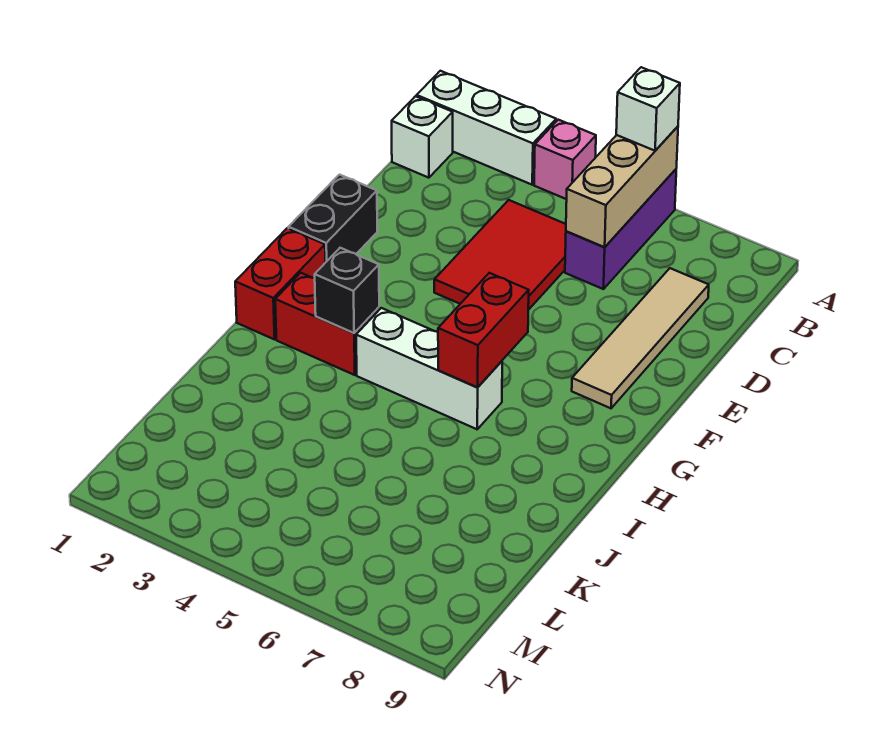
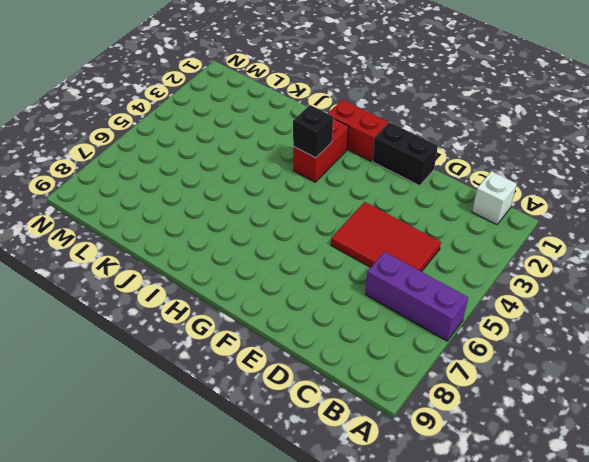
none -> white 1x3 brick [417,71,556,185]
none -> pink 1x1 brick [534,120,596,199]
none -> tan 1x4 tile [572,268,709,408]

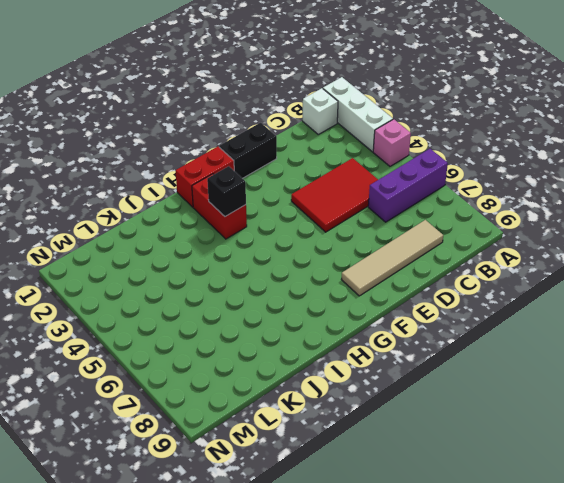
none -> white 1x3 brick [356,308,502,429]
none -> tan 1x3 brick [566,126,678,247]
none -> red 1x2 brick [438,273,529,388]

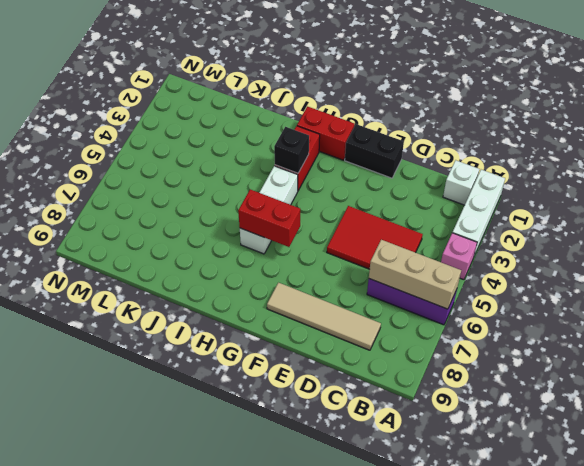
none -> white 1x1 brick [616,67,680,151]

